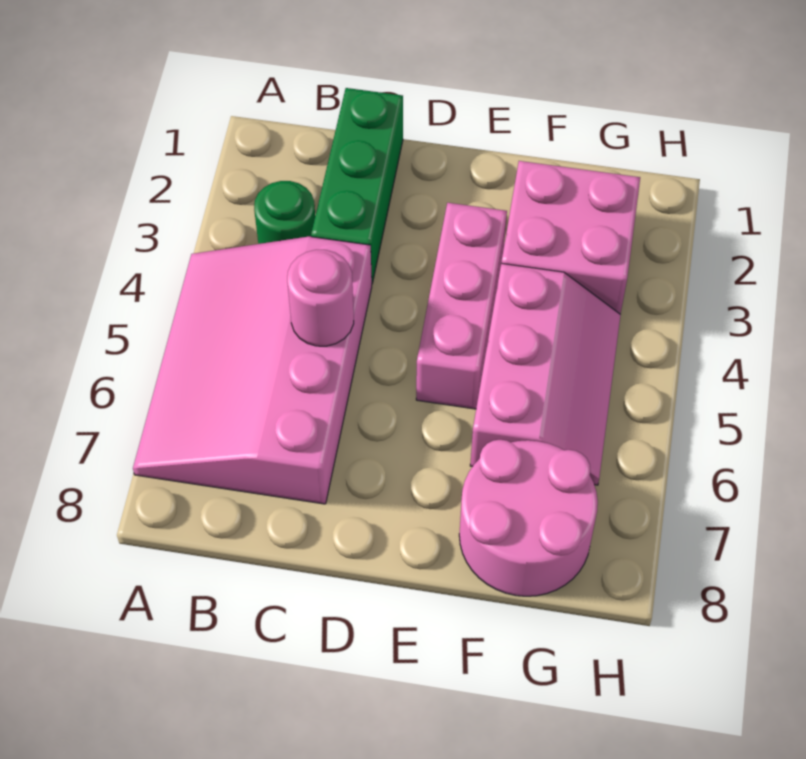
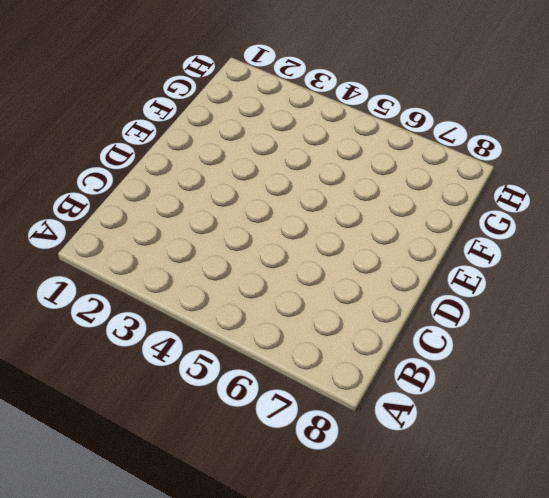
none -> pink 3x4 slope [133,237,372,504]
none -> green 1x1 round brick [254,181,315,244]

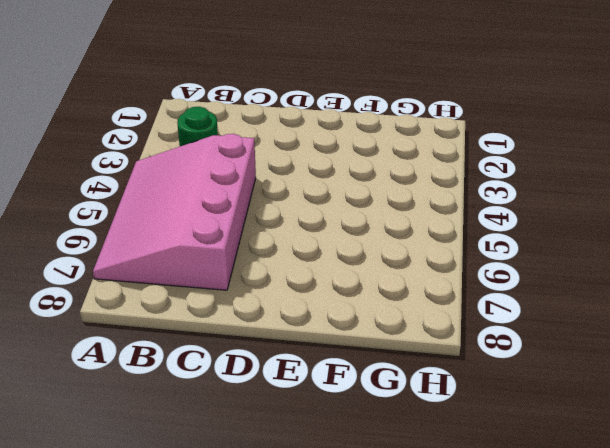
none -> green 1x3 brick [311,88,403,283]
none -> pink 1x3 brick [416,203,507,409]

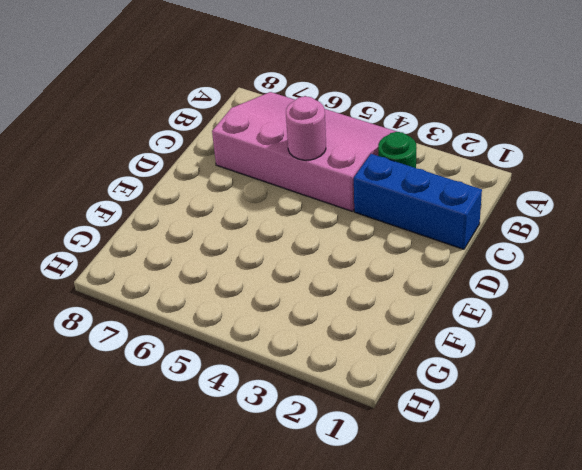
blue 1x3 brick [354,154,482,249] -> green 1x3 brick [311,88,403,283]
none -> pink 1x3 brick [416,203,507,409]
none -> pink 2x2 brick [501,161,640,314]

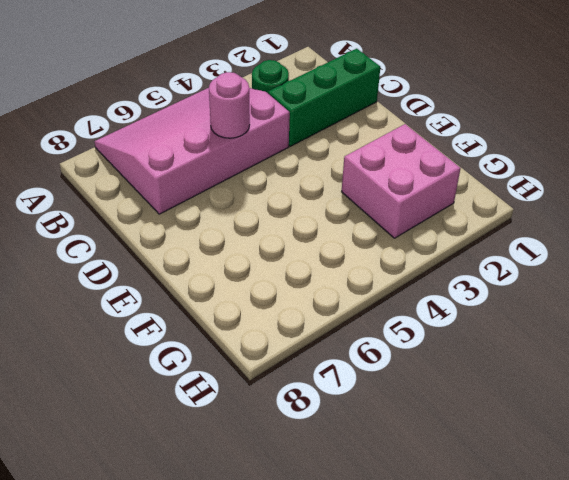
none -> pink 1x3 brick [416,203,507,409]
none -> pink 2x3 slope [470,263,620,485]

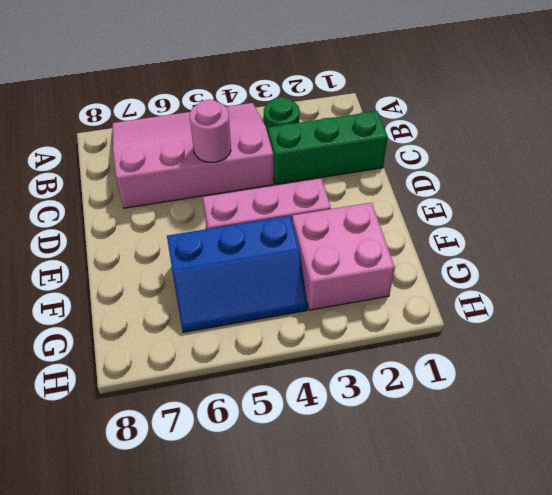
blue 2x3 slope [167,216,308,332] -> pink 2x3 slope [470,263,620,485]
none -> pink 2x2 round brick [459,440,598,596]

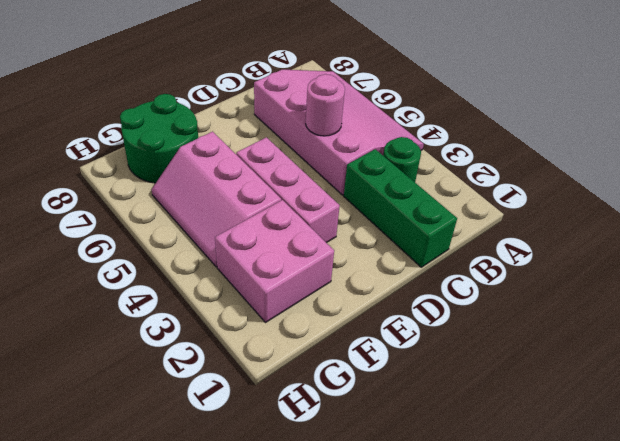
green 2x2 round brick [120,94,198,183] -> pink 2x2 round brick [459,440,598,596]

